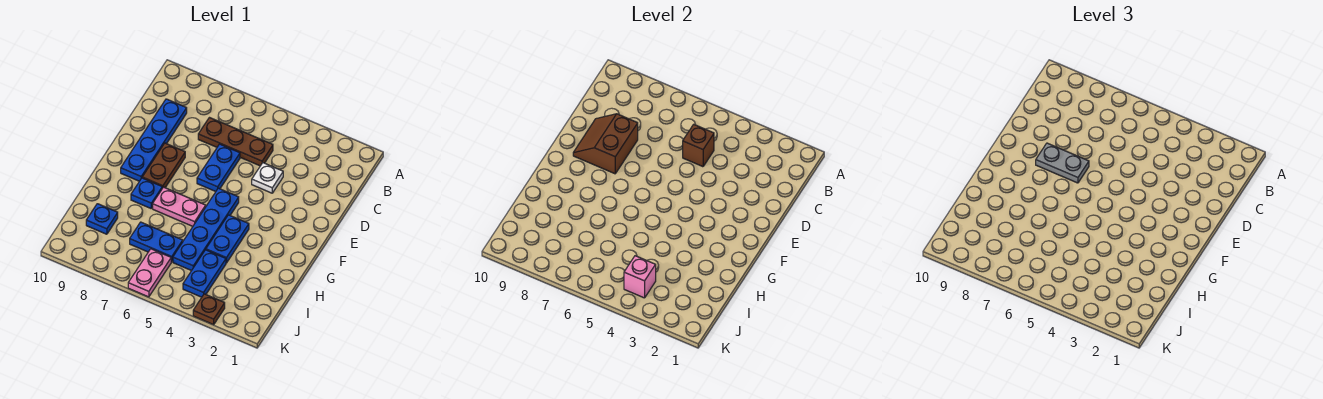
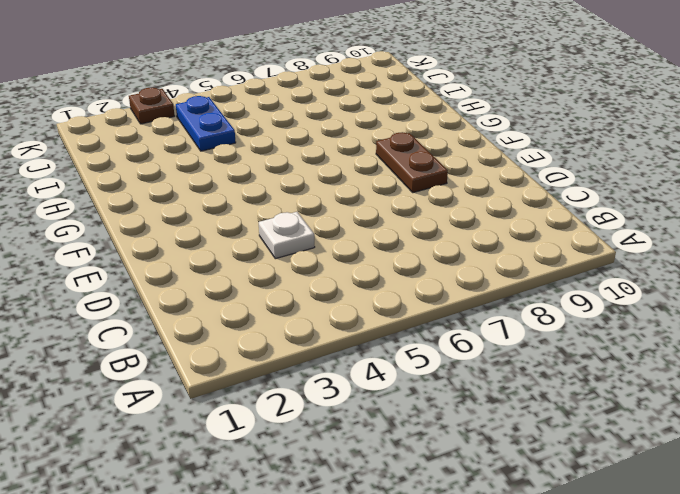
none -> brown 1x3 plate [198,118,273,166]
none -> blue 1x4 plate [121,99,187,181]
none -> blue 1x2 plate [197,144,240,192]

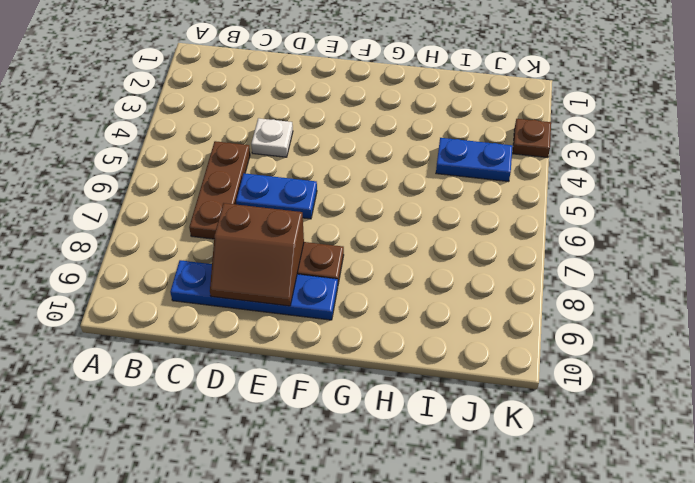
none -> blue 1x4 plate [173,188,239,271]
none -> blue 1x2 plate [206,215,249,263]
none -> pink 1x2 plate [153,187,206,226]

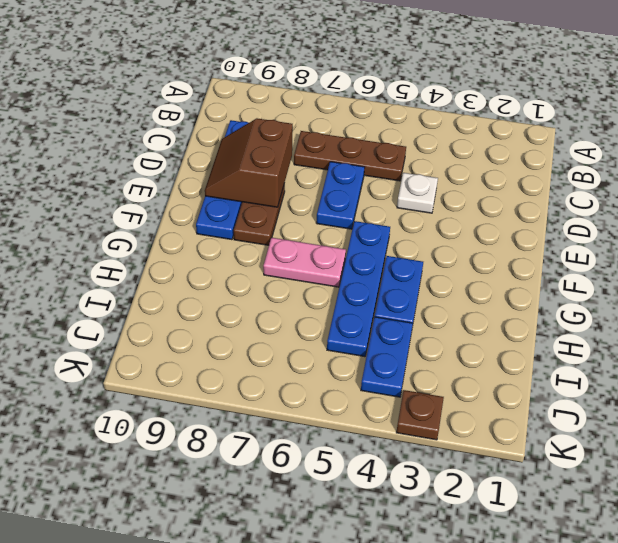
none -> blue 1x1 plate [131,178,162,208]
none -> blue 1x2 plate [130,222,183,262]
none -> blue 1x1 plate [86,204,118,234]

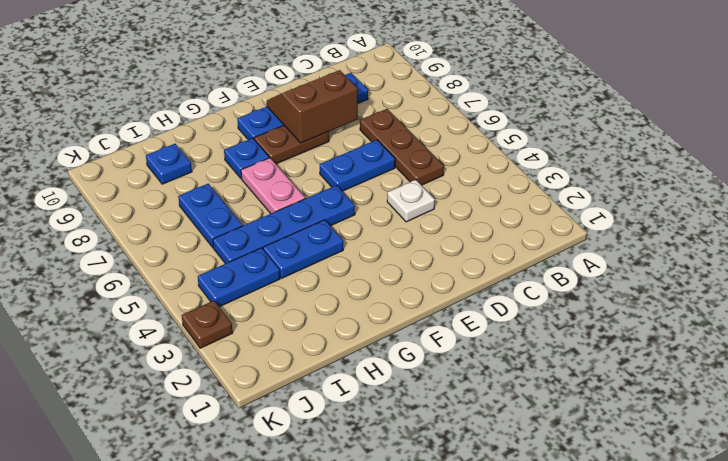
none -> pink 1x2 plate [128,249,171,297]
none -> brown 1x1 brick [683,124,714,167]
none -> pink 1x1 brick [624,256,656,298]

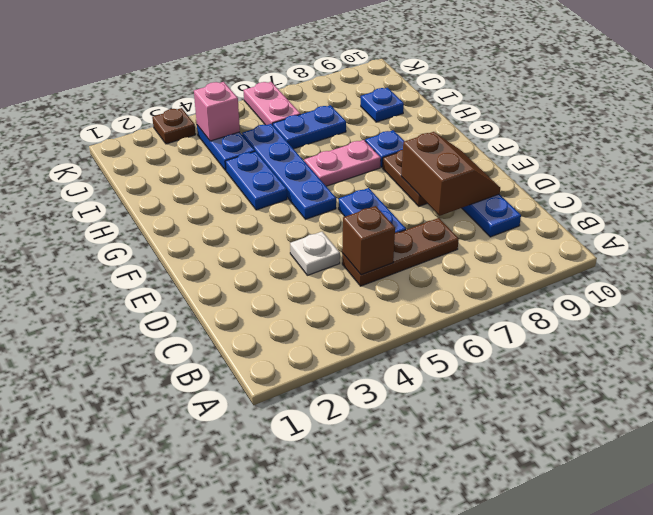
none -> grey 1x2 plate [1036,143,1089,183]

